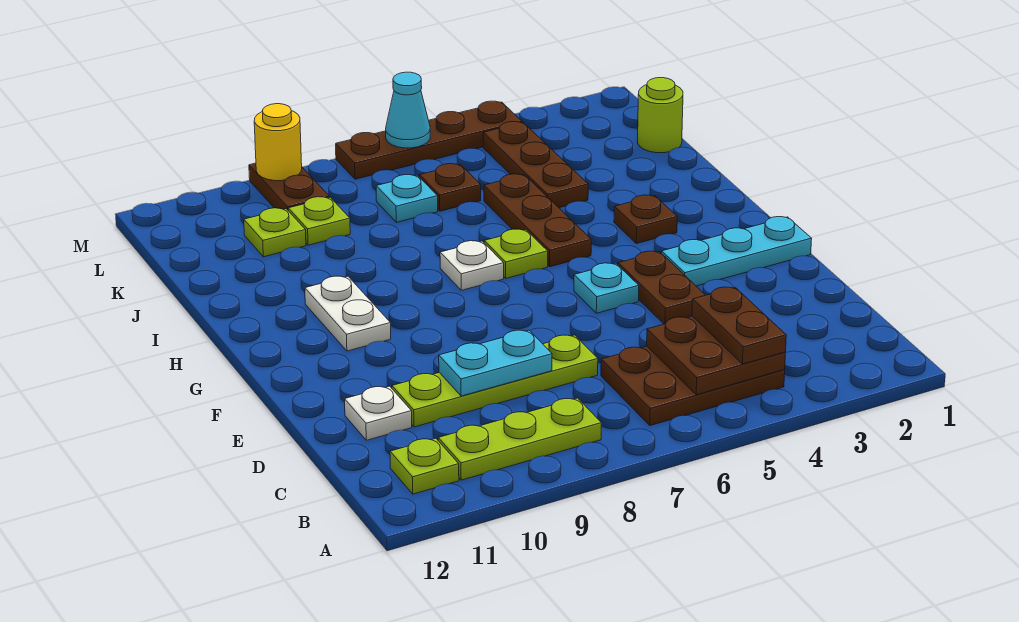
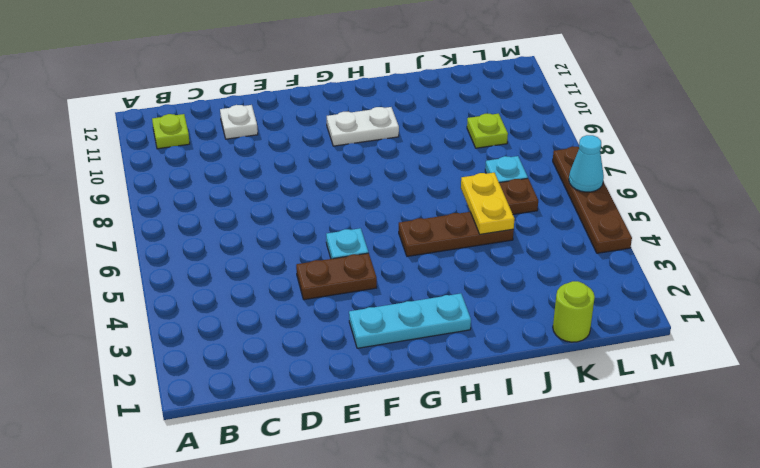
cyan 1x3 plate [349,294,471,348] -> cyan 1x3 plate turned to [662,217,812,286]
yellow 1x2 plate [461,173,514,234] -> none
none -> brown 2x3 plate [601,346,785,426]
none -> lime 1x3 plate [438,398,601,480]
none -> lime 1x4 plate [392,335,598,427]

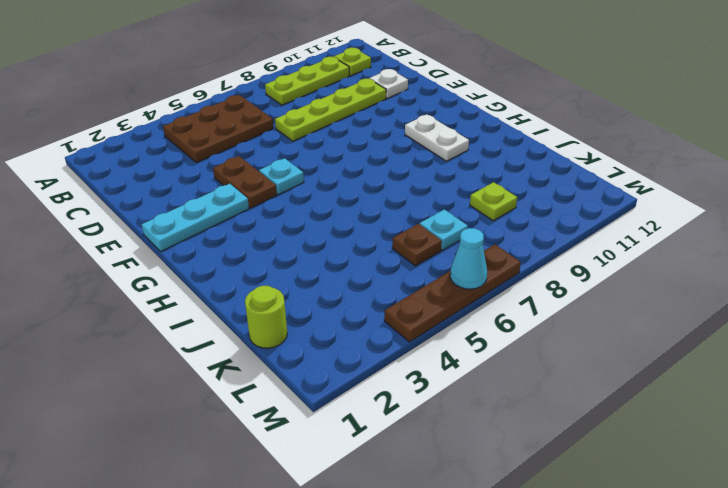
none -> brown 1x1 plate [614,195,677,243]
none -> brown 1x3 plate [484,174,591,267]
none -> lime 1x1 plate [484,229,548,278]

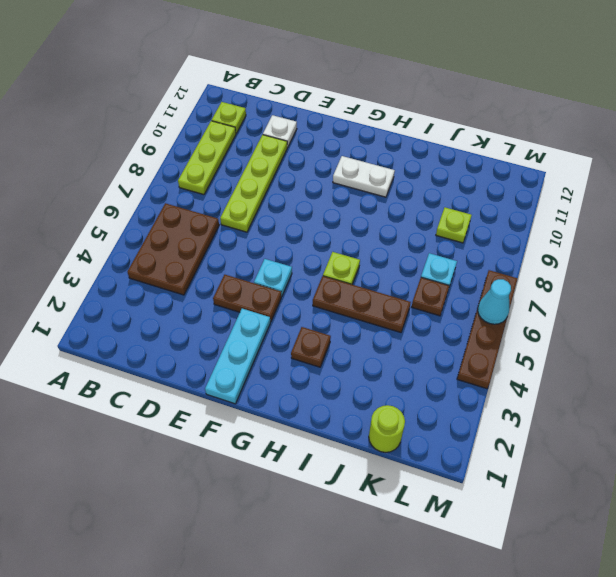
none -> white 1x1 plate [440,241,504,290]
none -> brown 1x3 plate [483,122,588,208]
none -> lime 1x1 plate [244,208,306,257]

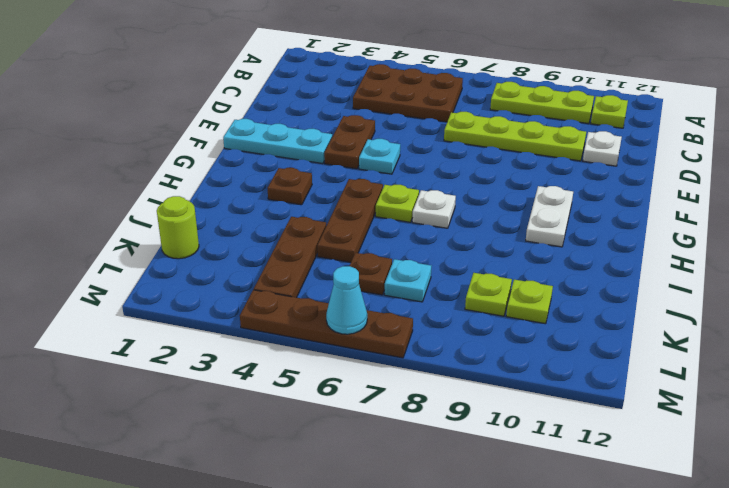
none -> brown 1x2 plate [249,163,329,210]
none -> brown 2x2 plate [647,316,785,395]
none -> cyan 1x2 plate [439,330,552,396]

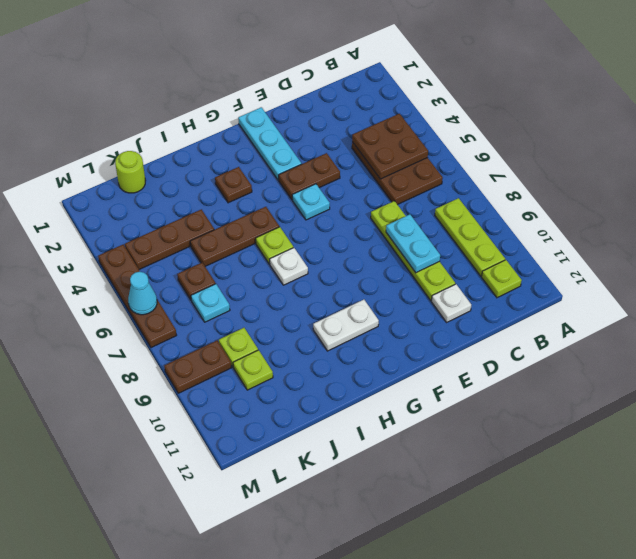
none -> yellow 1x1 round brick [254,104,302,181]
none -> brown 1x2 plate [692,287,786,364]

